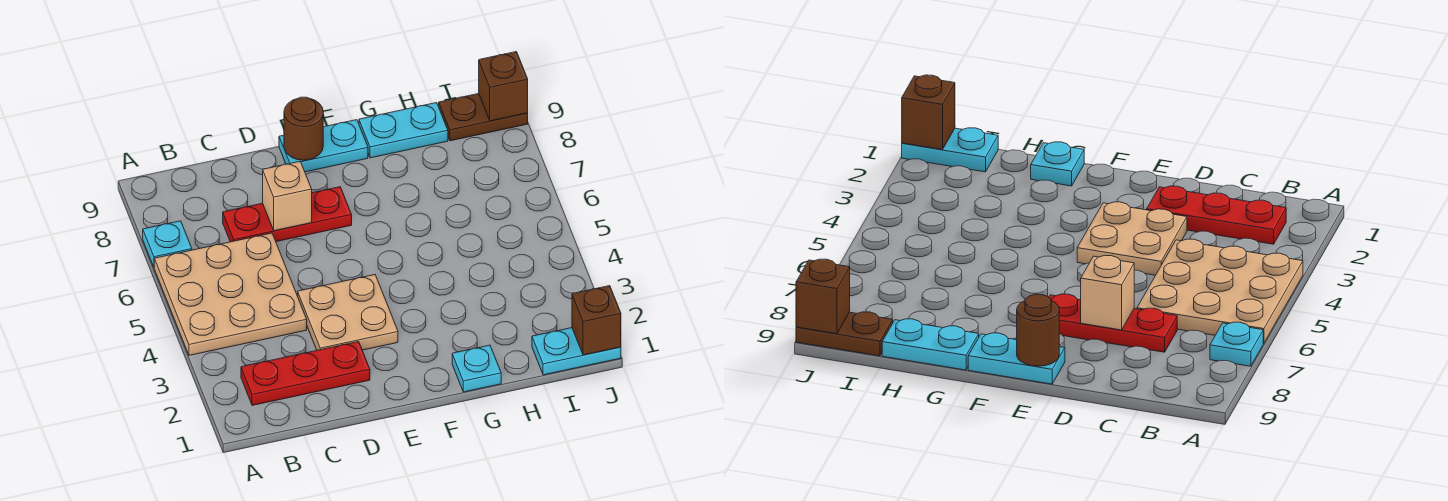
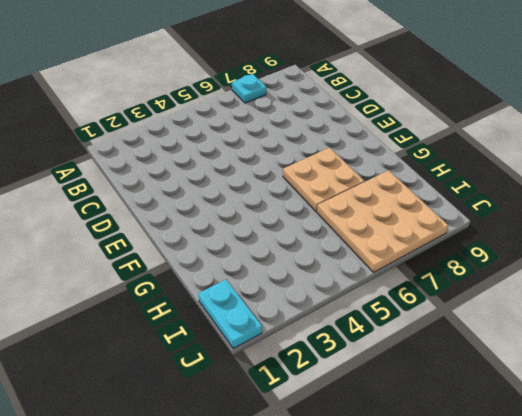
tan 2x2 plate [283,148,364,212] -> tan 2x2 plate moved to [298,275,398,350]
tan 3x3 plate [317,170,448,272] -> tan 3x3 plate moved to [154,233,307,355]
none -> red 1x3 plate [241,342,370,405]
none -> red 1x3 plate [223,187,352,242]
none -> cyan 1x2 plate [279,120,368,172]

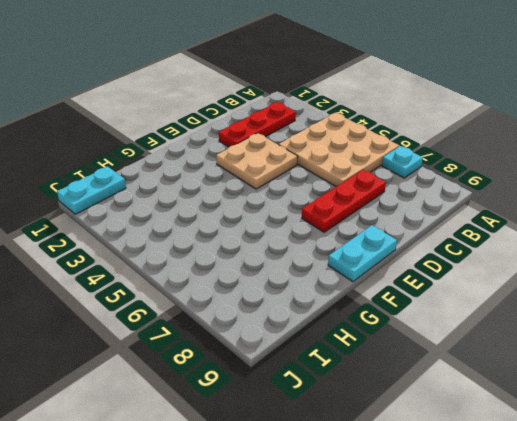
none -> cyan 1x1 plate [452,345,501,392]
none -> cyan 1x2 plate [359,103,448,158]
none -> brown 1x2 plate [439,94,528,141]

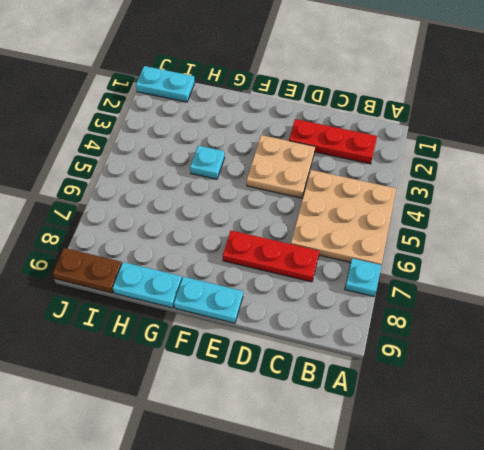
cyan 1x1 plate [190,146,225,179] -> cyan 1x1 plate moved to [452,345,501,392]
none -> tan 1x1 brick [263,162,312,231]
none -> brown 1x1 round brick [284,97,323,160]
none -> brown 1x1 brick [572,286,621,355]

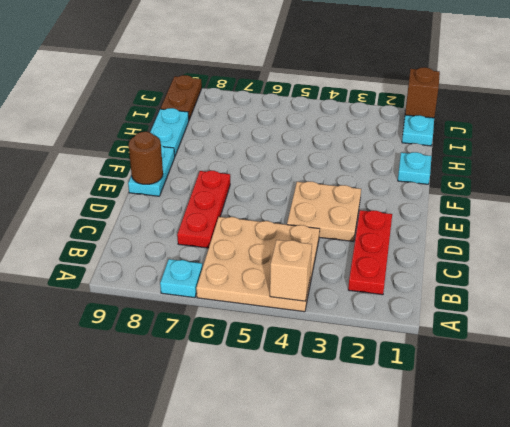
tan 1x1 brick [270,240,312,301] -> tan 1x1 brick moved to [263,162,312,231]
none -> brown 1x1 brick [479,52,528,121]

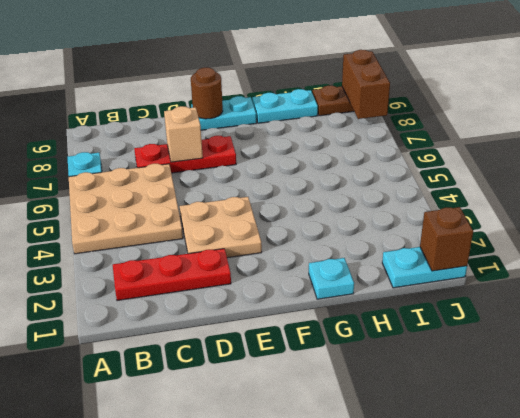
brown 1x2 brick [342,50,390,119] -> brown 1x1 brick [479,52,528,121]

